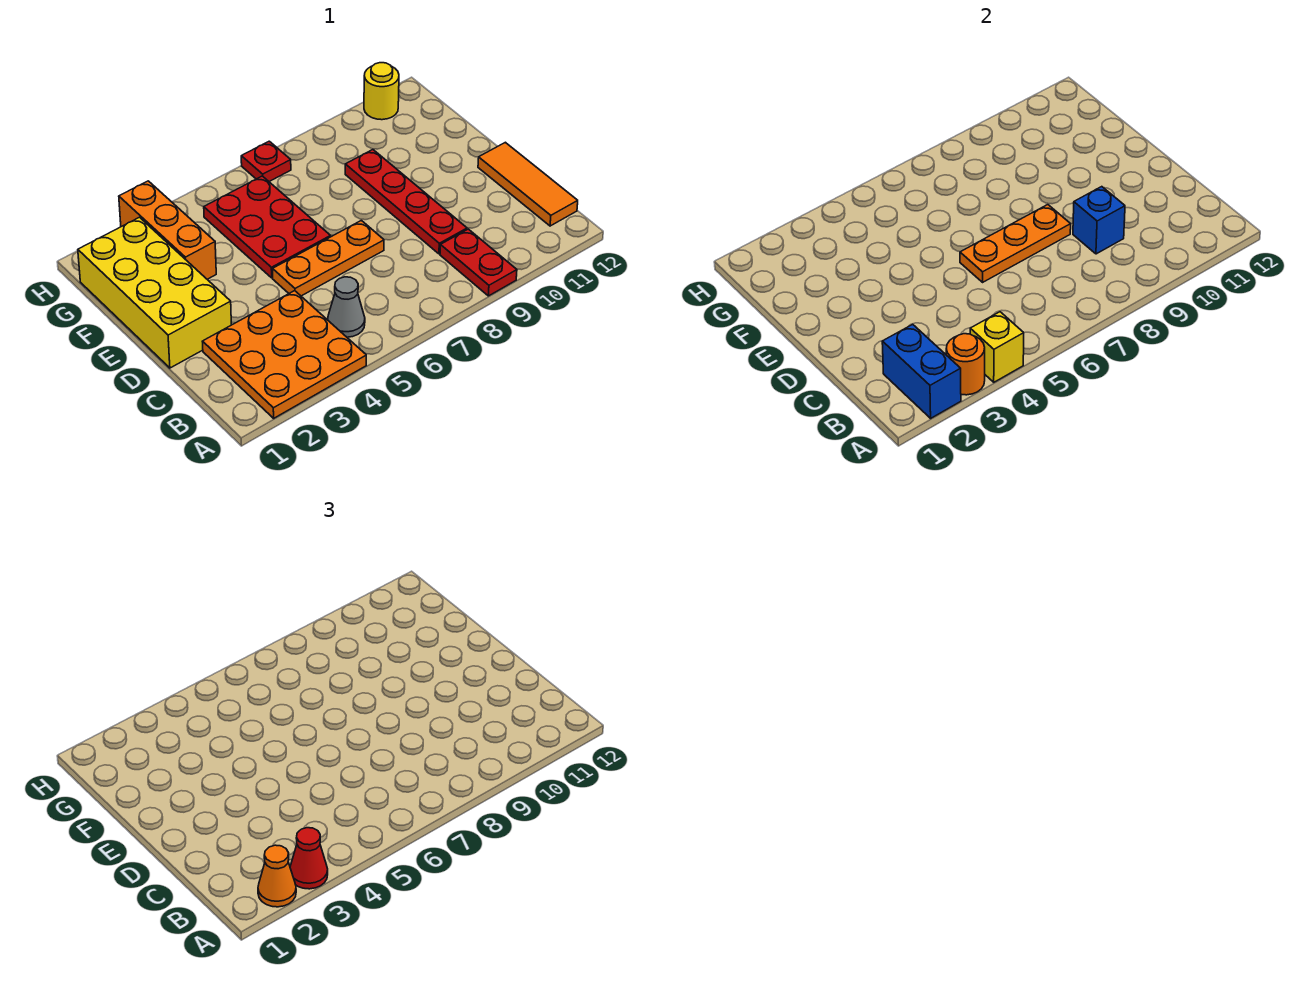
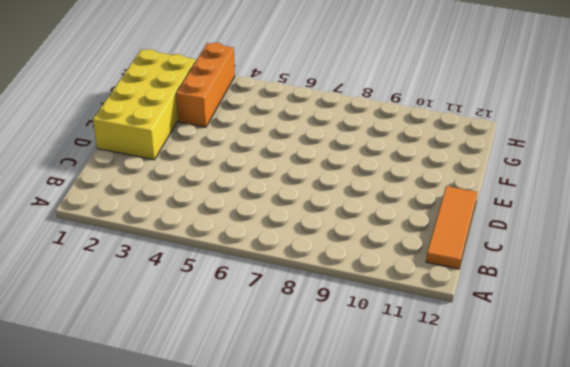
none -> orange 3x3 plate [202,291,366,418]
none -> red 1x2 plate [440,229,517,296]
none -> grey 1x1 cone [328,277,365,337]

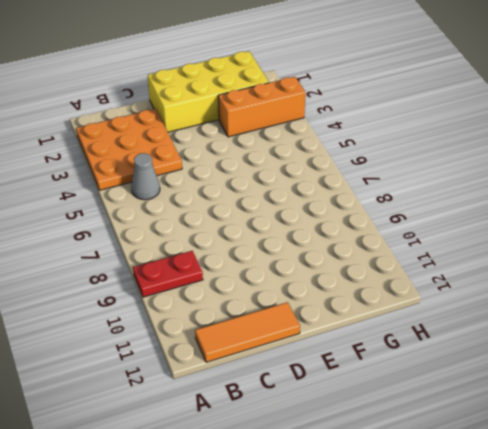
none -> red 1x4 plate [345,150,467,254]
none -> orange 1x3 plate [273,220,384,296]
none -> red 2x3 plate [204,176,331,278]

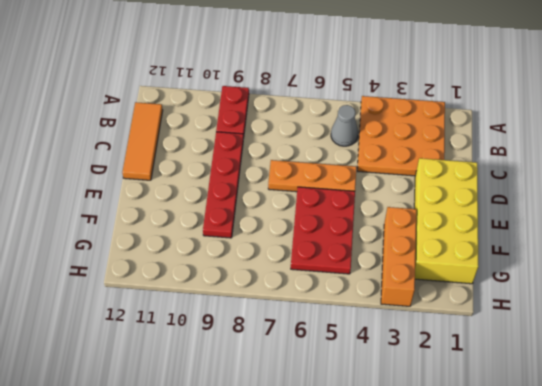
none -> red 1x1 plate [241,141,291,181]
none -> yellow 1x1 round brick [364,63,399,120]
none -> blue 1x2 brick [882,324,961,418]

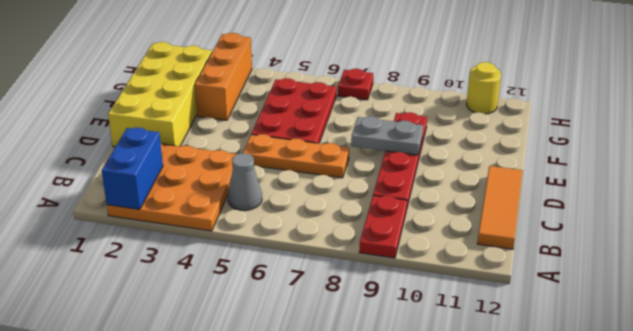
grey 1x2 plate [351,116,423,155] -> none
none -> orange 1x1 round brick [946,334,985,395]
none -> yellow 1x1 brick [970,312,1024,382]
none -> blue 1x1 brick [1073,187,1125,254]

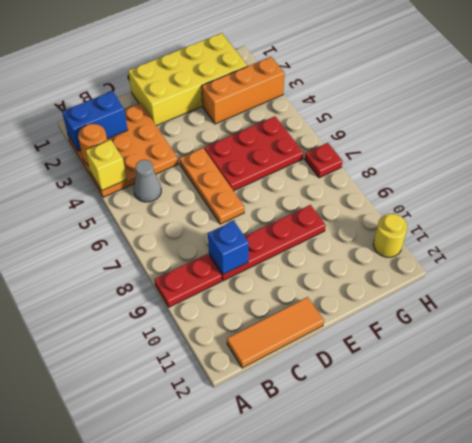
none -> orange 1x3 plate [960,205,1071,282]
none -> orange 1x1 cone [258,845,296,907]
none -> red 1x1 cone [290,828,328,889]

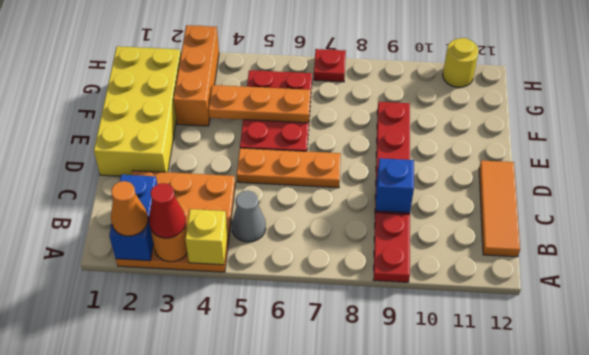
orange 1x3 plate [209,85,311,123] -> orange 1x3 plate moved to [960,205,1071,282]

